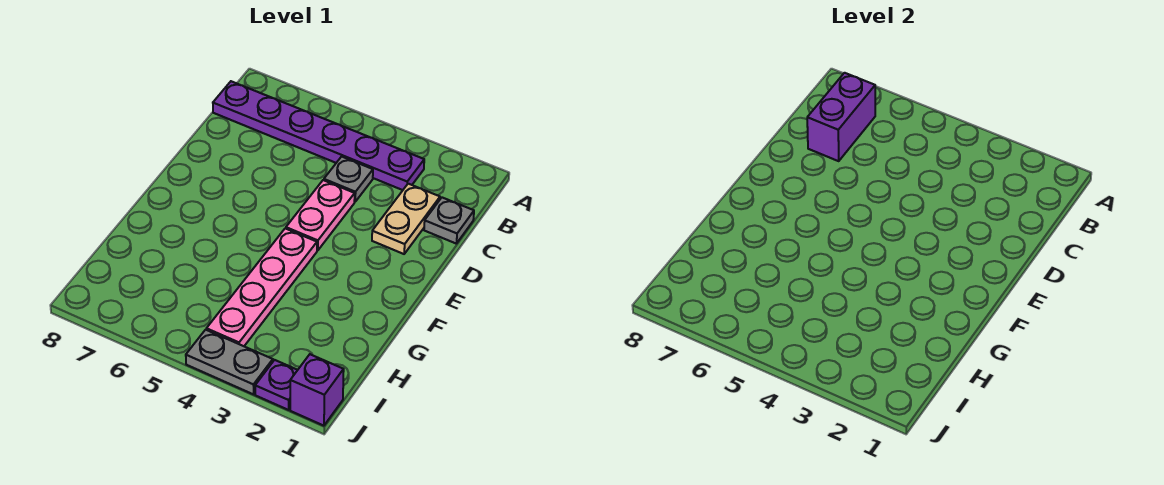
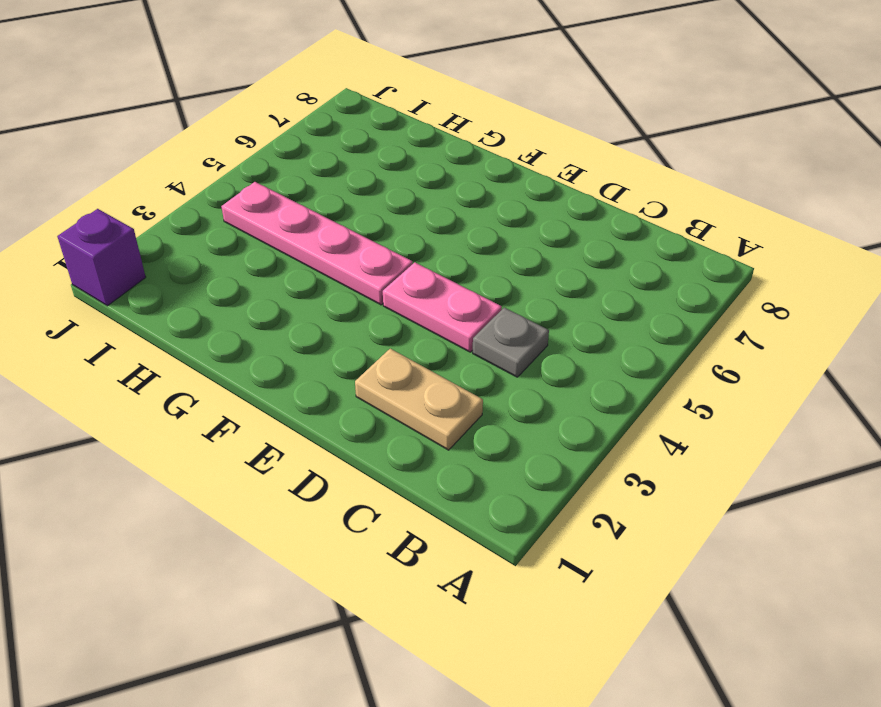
none -> purple 1x6 plate [213,81,424,190]
none -> grey 1x1 plate [424,198,474,244]

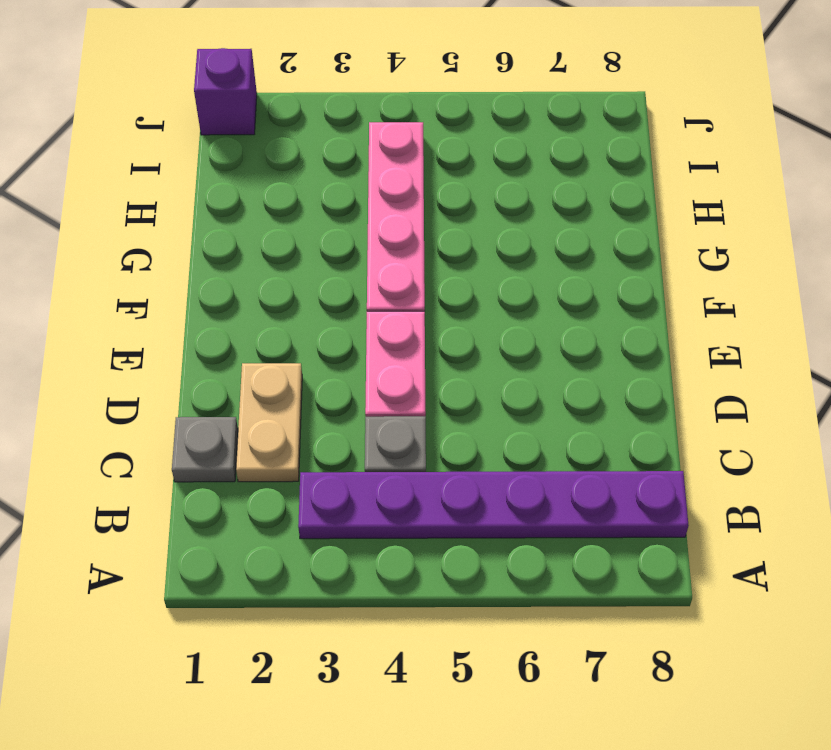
none -> purple 1x1 plate [255,360,297,410]
none -> grey 1x2 plate [186,330,273,394]

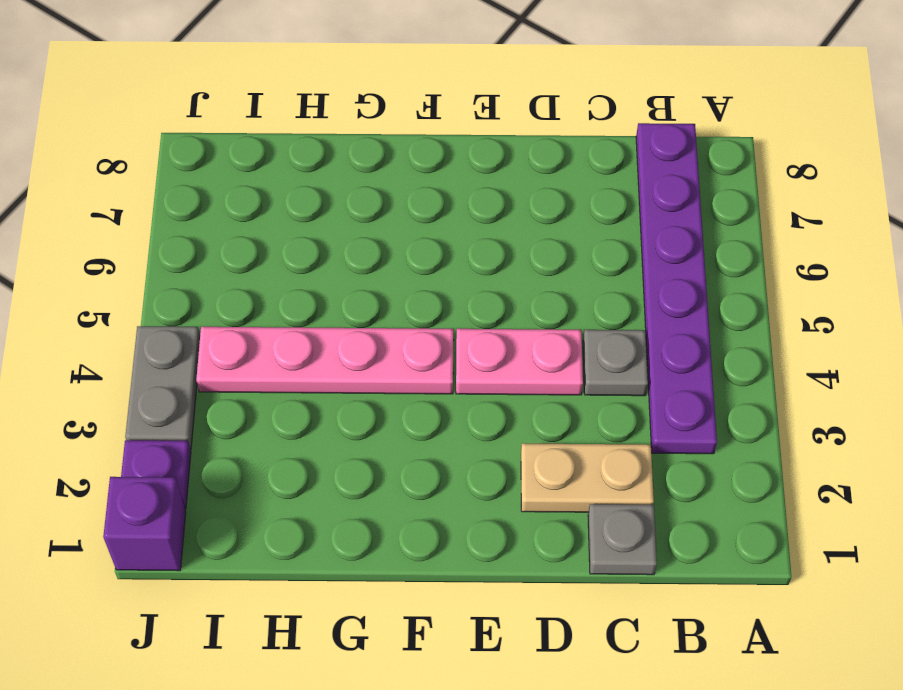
none -> purple 1x2 brick [807,73,875,161]

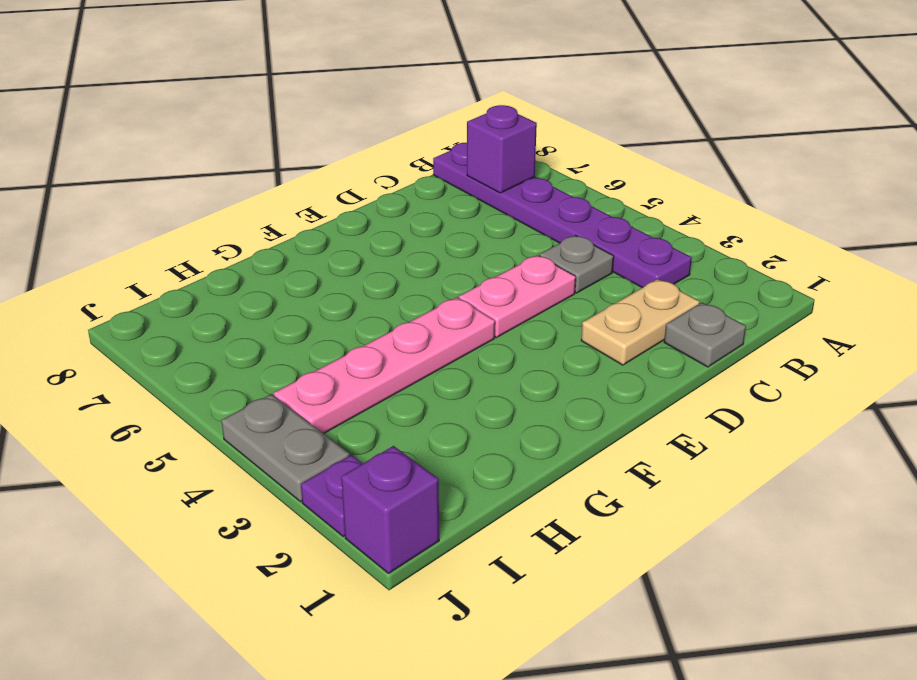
purple 1x1 brick [467,105,537,193] -> purple 1x2 brick [807,73,875,161]

